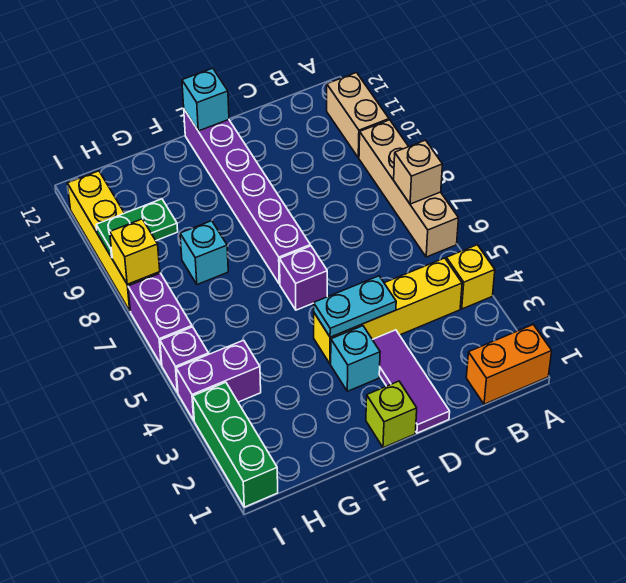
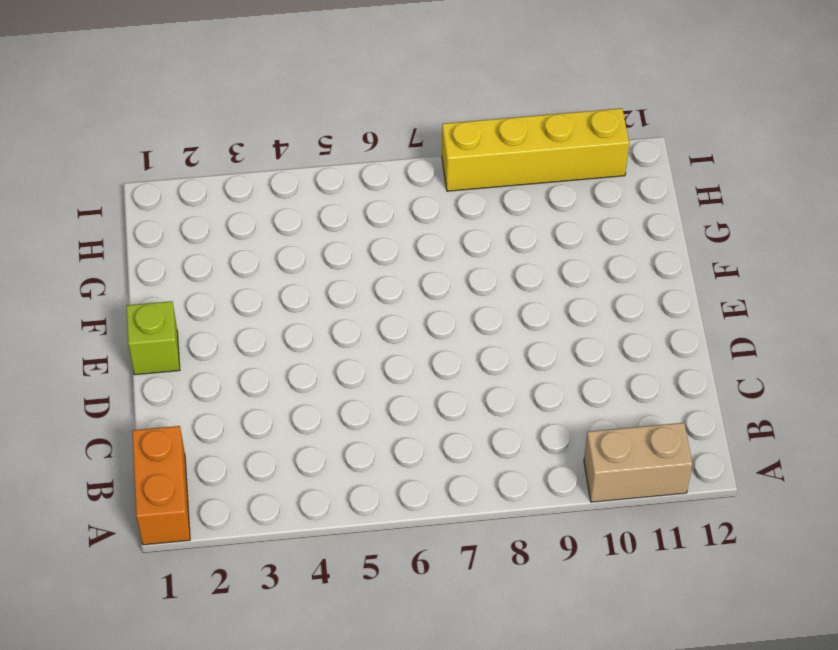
none -> yellow 1x1 brick [446,245,495,309]
none -> tan 1x4 brick [359,120,458,257]
none -> yellow 1x4 brick [314,258,462,364]

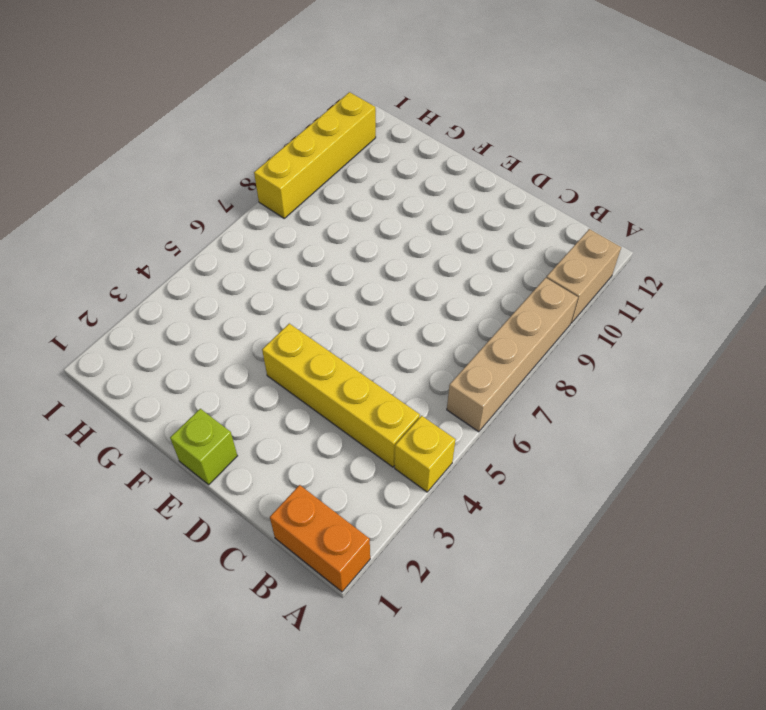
none -> purple 1x3 tile [373,330,450,433]
none -> cyan 1x1 brick [331,326,380,391]
none -> purple 1x1 brick [280,246,327,310]

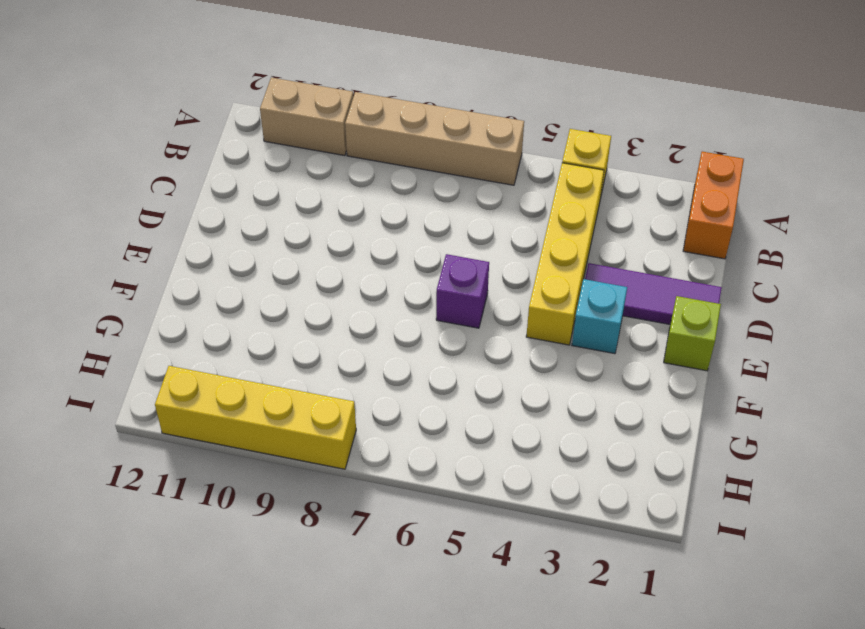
none -> purple 1x6 brick [184,110,310,284]
none -> cyan 1x1 brick [180,221,228,285]
none -> purple 1x2 brick [176,340,261,420]

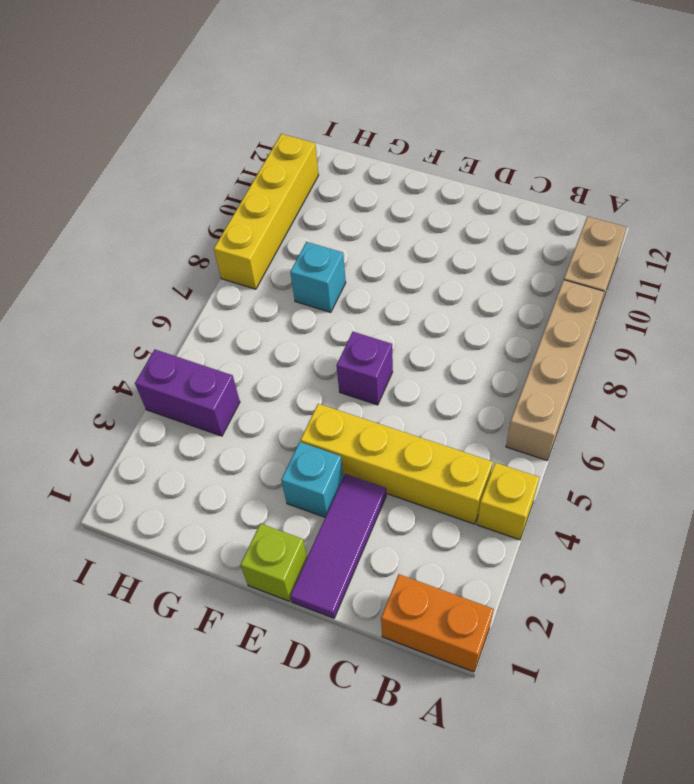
none -> purple 1x6 brick [184,110,310,284]
none -> green 1x3 brick [193,382,278,507]
none -> purple 1x1 brick [160,327,209,393]

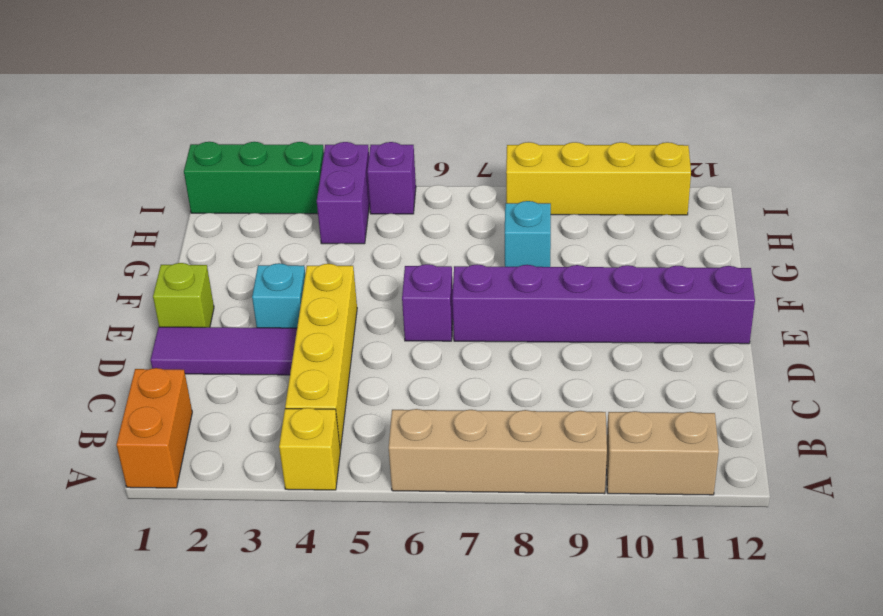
none -> purple 1x2 brick [128,273,192,365]
none -> tan 1x1 brick [394,140,443,204]
none -> cyan 1x2 plate [314,276,396,337]

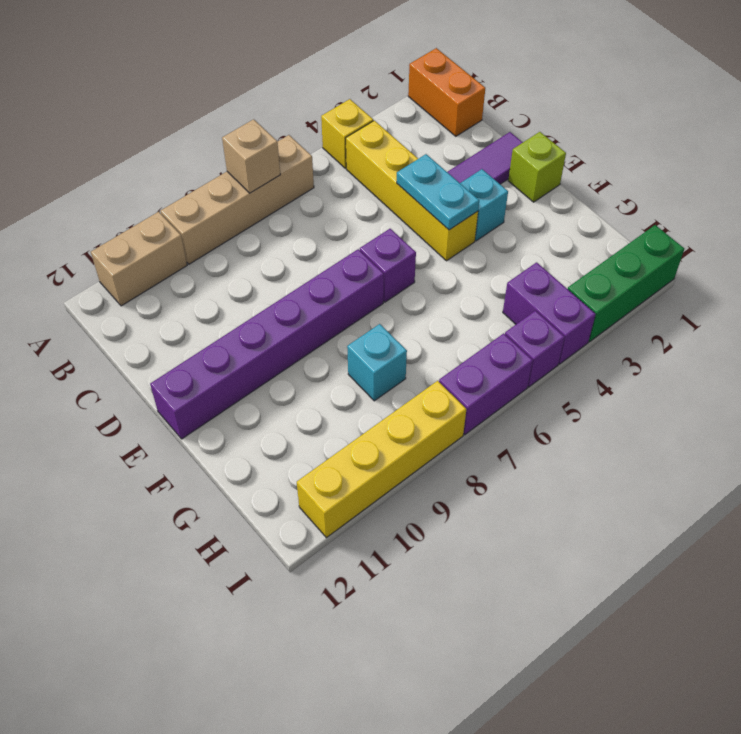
none -> cyan 1x1 brick [182,68,229,131]
none -> green 1x2 plate [96,199,178,258]
none -> yellow 1x1 brick [110,219,160,284]

